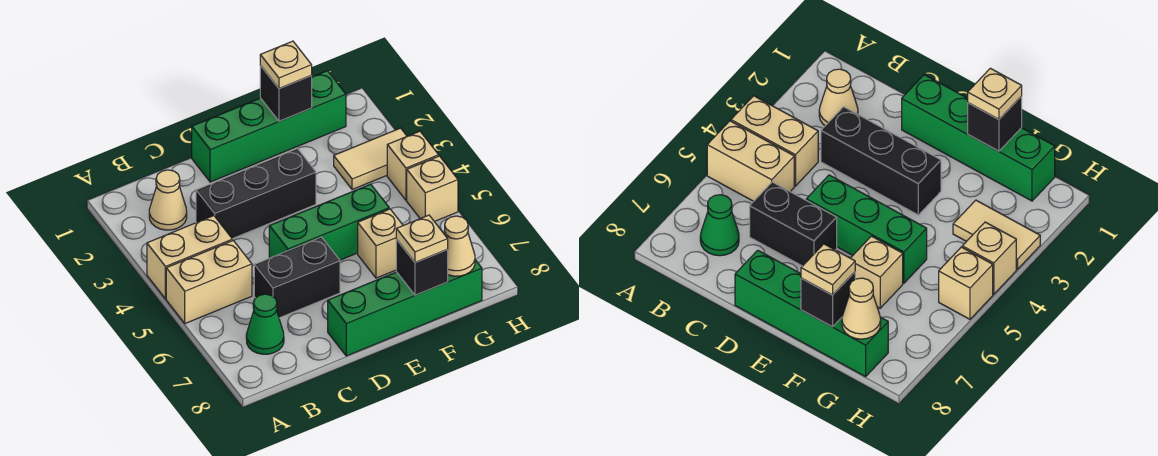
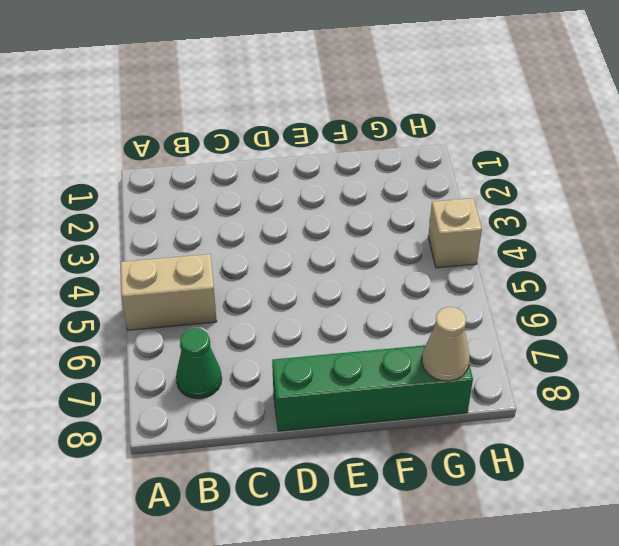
none -> tan 1x2 brick [147,216,232,299]
none -> tan 1x1 cone [149,170,187,230]
none -> black 1x3 brick [196,149,316,239]

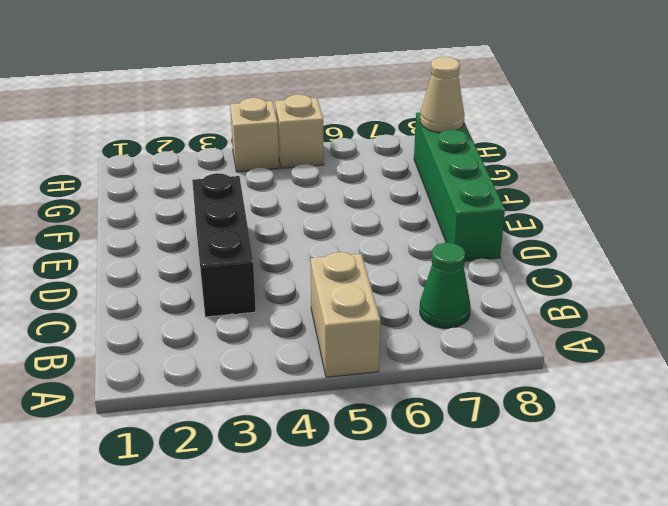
none -> tan 1x2 brick [147,216,232,299]
none -> tan 1x1 cone [149,170,187,230]
none -> black 1x2 brick [254,237,340,318]

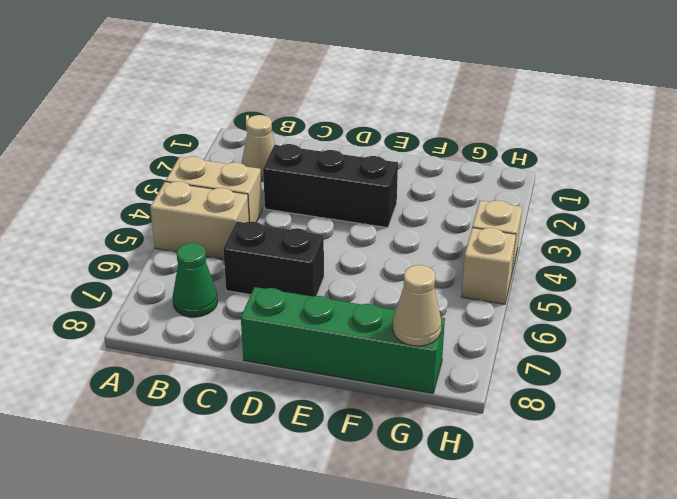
none -> green 1x4 brick [192,71,346,182]
none -> green 1x3 brick [269,184,389,260]
none -> tan 1x1 brick [358,209,403,278]

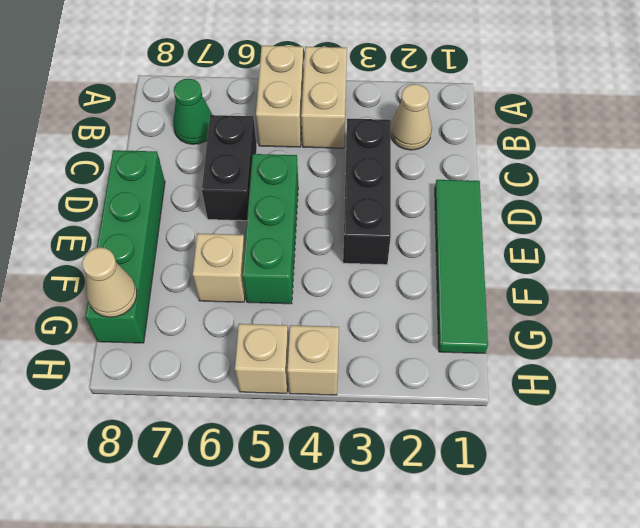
green 1x4 tile [435,180,488,353] -> green 1x4 brick [192,71,346,182]
none -> tan 1x2 tile [334,128,407,190]
none -> black 1x1 brick [260,66,312,121]
none -> black 1x1 brick [396,240,448,295]

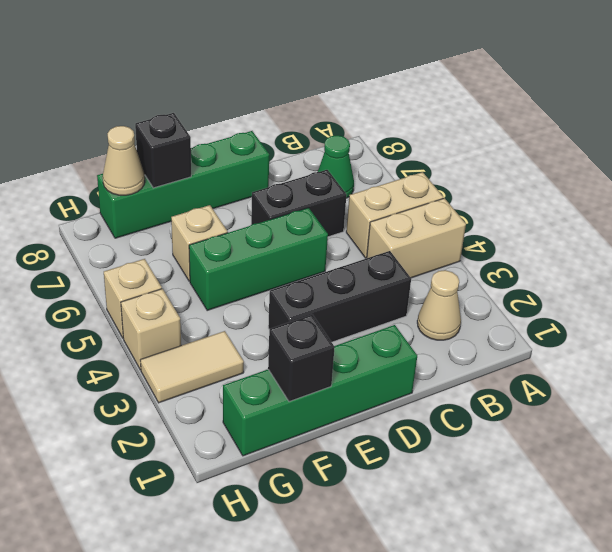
none -> tan 1x1 plate [260,41,312,89]
none -> tan 1x1 plate [396,215,448,263]

